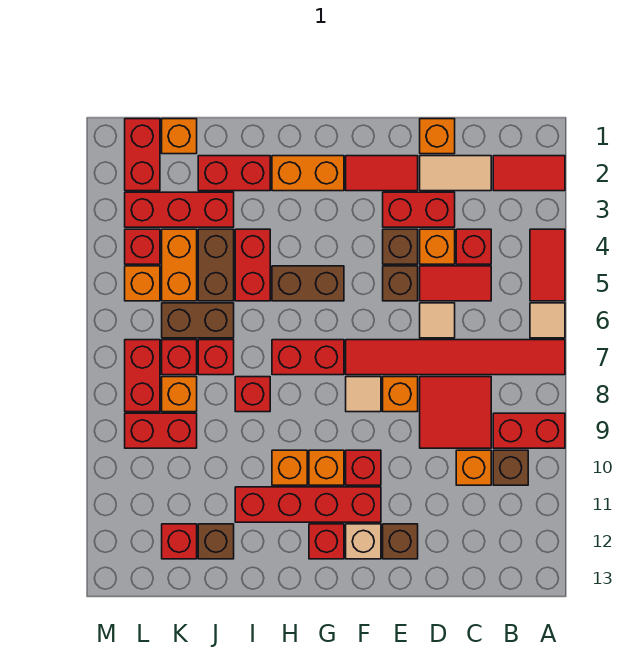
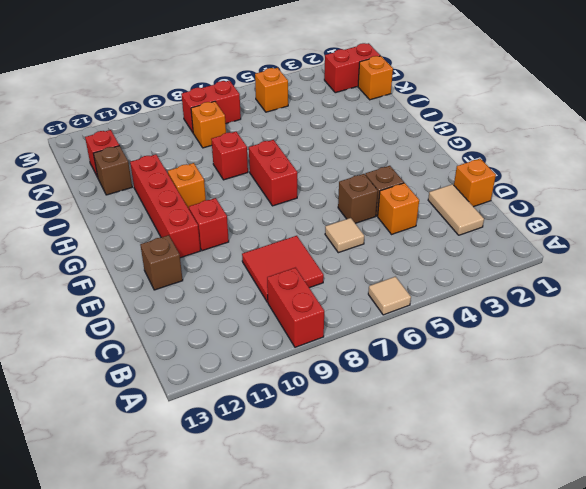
none -> red 1x2 tile [493,156,565,191]
none -> red 1x2 tile [530,229,565,301]
none -> red 1x6 tile [346,340,565,375]
none -> brown 1x1 brick [493,450,528,485]

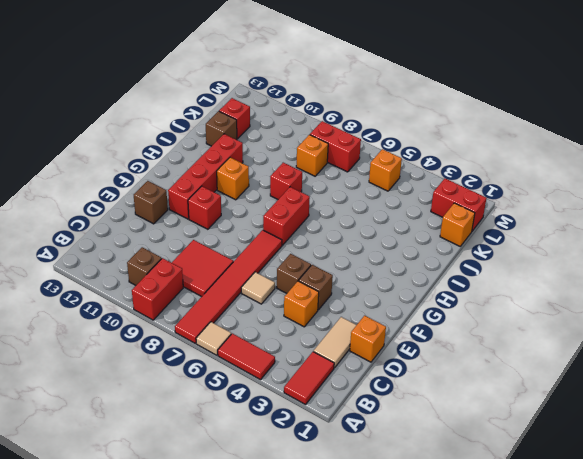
none -> red 1x1 brick [456,229,491,264]
none -> red 1x2 tile [420,266,491,301]
none -> orange 1x1 brick [456,450,491,485]
none -> red 1x2 brick [383,192,455,227]

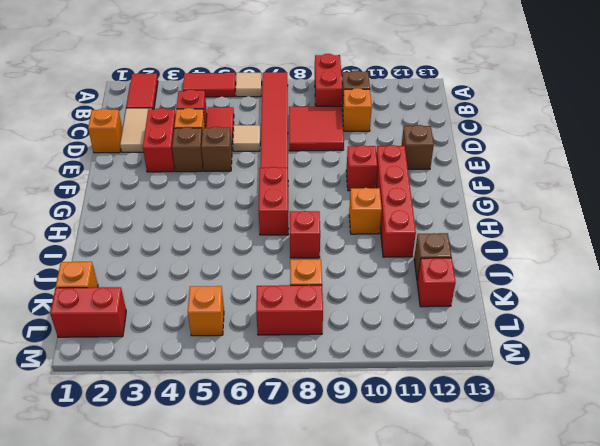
none -> red 1x2 tile [346,156,418,191]
none -> orange 1x1 brick [383,377,418,412]
none -> tan 1x1 tile [346,377,381,412]
none -> tan 1x1 brick [346,524,381,559]

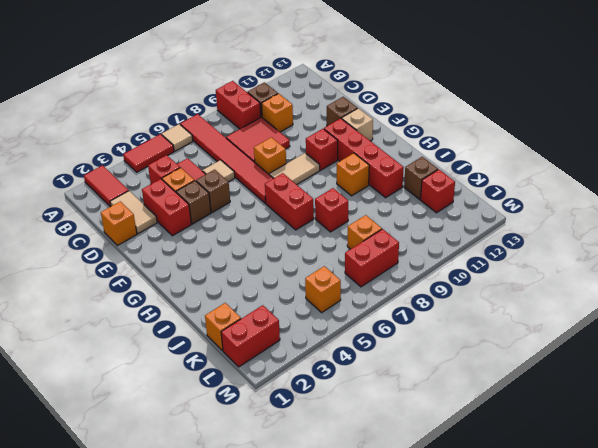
tan 1x2 tile [269,153,320,185] -> tan 1x1 tile [346,377,381,412]
none -> red 1x2 tile [346,156,418,191]
none -> orange 1x2 brick [272,156,344,191]
none -> brown 1x2 brick [272,266,344,301]
none -> orange 1x1 brick [309,450,344,485]

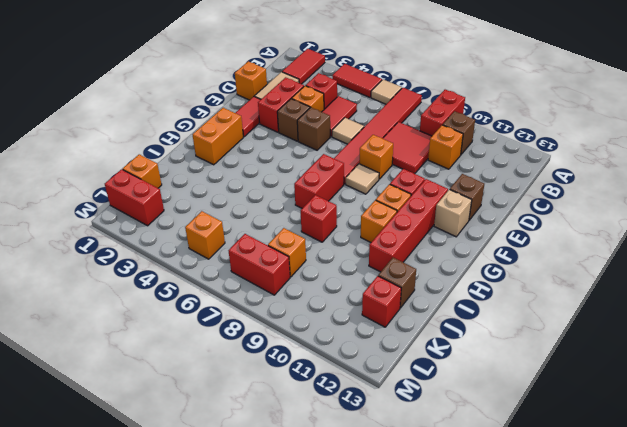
none -> brown 1x2 brick [272,266,344,301]
none -> red 1x1 brick [309,524,344,559]
none -> red 1x2 brick [198,156,270,191]
none -> red 1x2 brick [235,229,270,301]

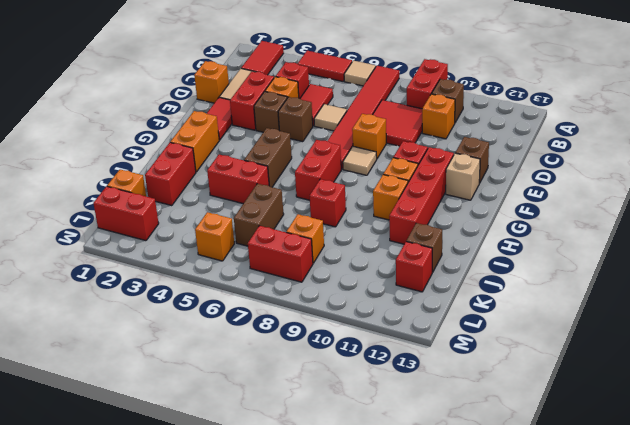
none -> red 1x1 brick [309,524,344,559]
none -> red 1x3 brick [125,192,234,227]
none -> brown 1x2 brick [198,229,234,301]
none -> red 1x1 brick [198,340,234,375]

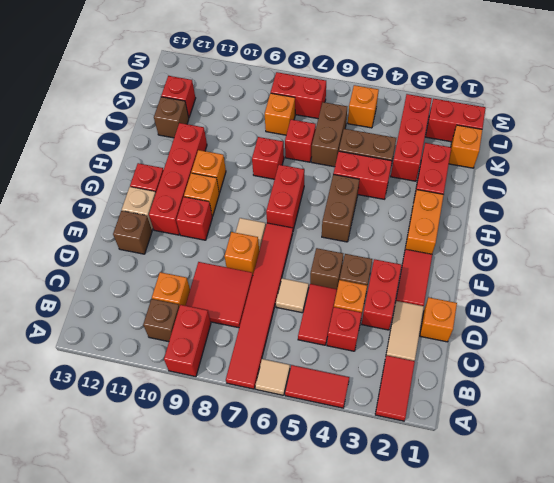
none -> orange 1x2 brick [162,229,197,301]
none -> red 1x1 brick [162,340,197,375]
none -> red 1x2 brick [125,413,197,448]
none -> red 1x1 brick [125,229,160,264]

